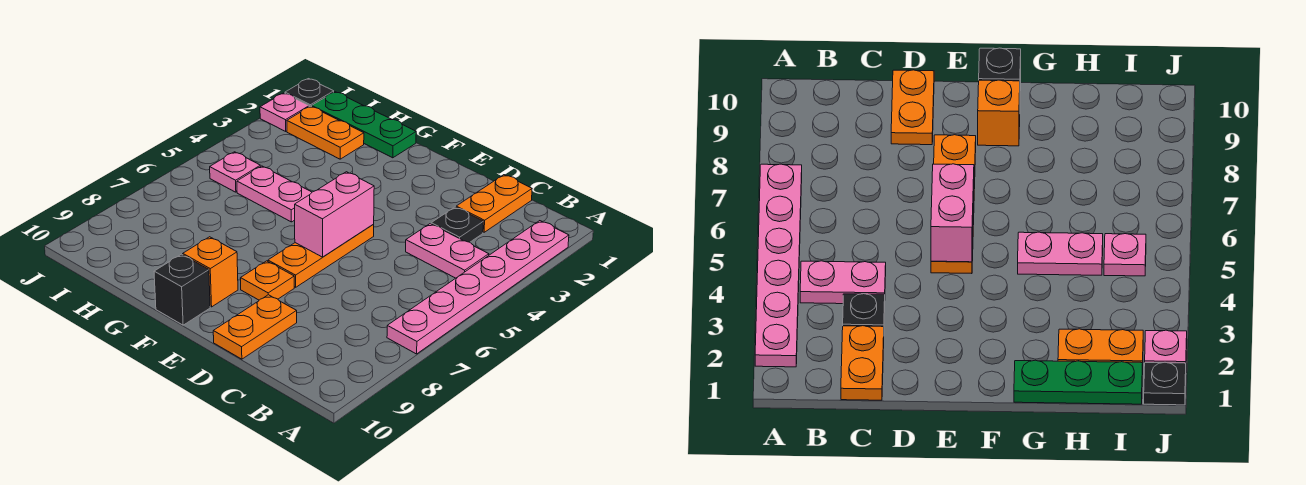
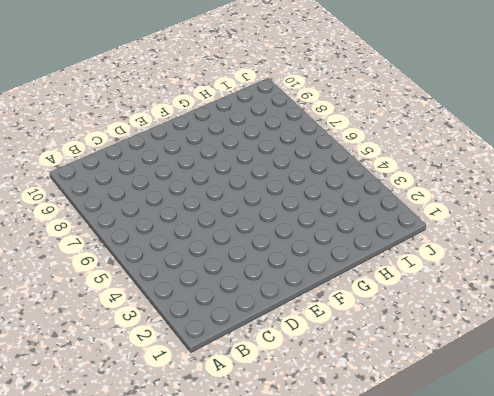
none -> pink 1x6 plate [387,221,569,354]
none -> pink 1x2 plate [406,224,489,278]
none -> orange 1x2 plate [456,175,532,232]

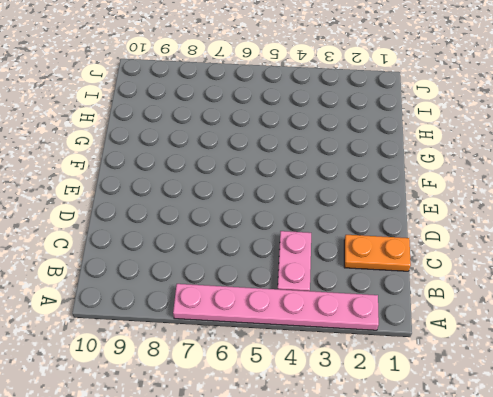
none -> black 1x1 plate [431,207,483,242]
none -> orange 1x2 plate [213,295,297,359]
none -> orange 1x3 plate [268,225,374,287]

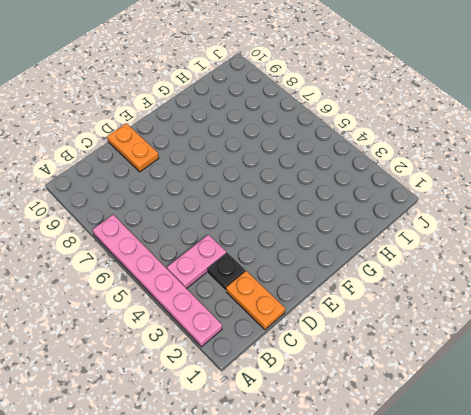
none -> orange 1x3 plate [268,225,374,287]
none -> orange 1x1 plate [240,261,294,300]
none -> orange 1x1 brick [183,237,238,307]

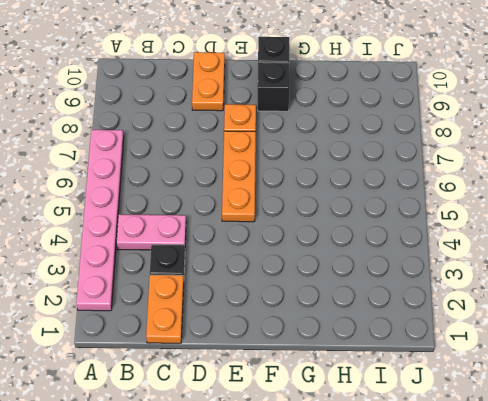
black 1x1 brick [258,62,290,111] -> orange 1x1 brick [183,237,238,307]
none -> green 1x3 plate [312,92,416,158]
none -> pink 1x2 plate [237,166,312,222]
none -> orange 1x2 plate [287,106,364,159]

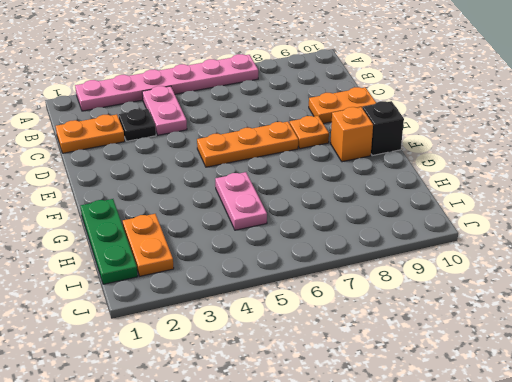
none -> pink 1x1 plate [210,152,261,192]
none -> black 1x1 plate [285,79,334,107]
none -> pink 1x1 plate [260,93,309,131]

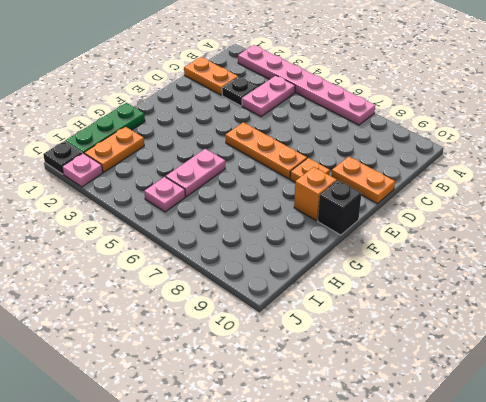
none -> pink 1x2 brick [295,172,374,257]

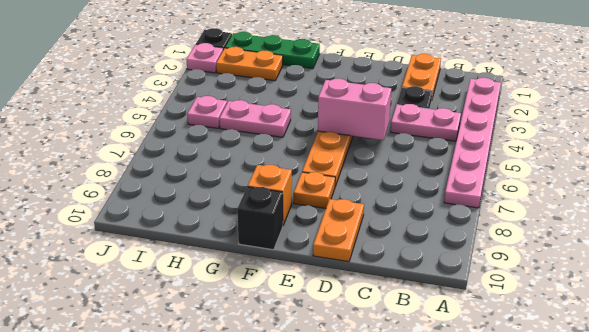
pink 1x2 brick [318,79,391,140] -> pink 1x2 brick turned to [295,172,374,257]

